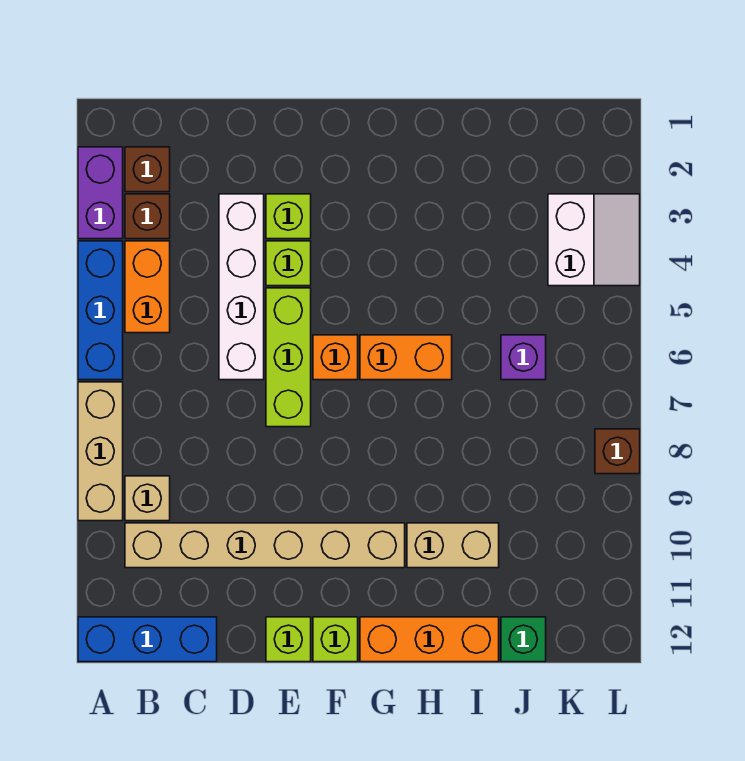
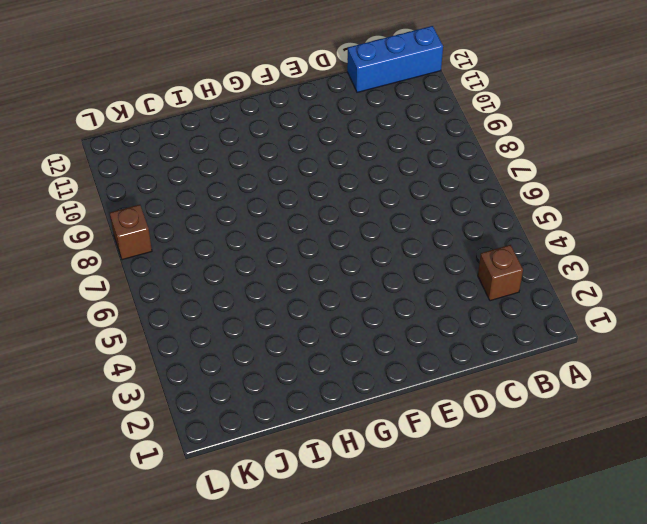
none -> purple 1x2 brick [78,147,123,239]
none -> blue 1x3 brick [78,241,123,380]
none -> tan 1x3 brick [78,382,123,521]

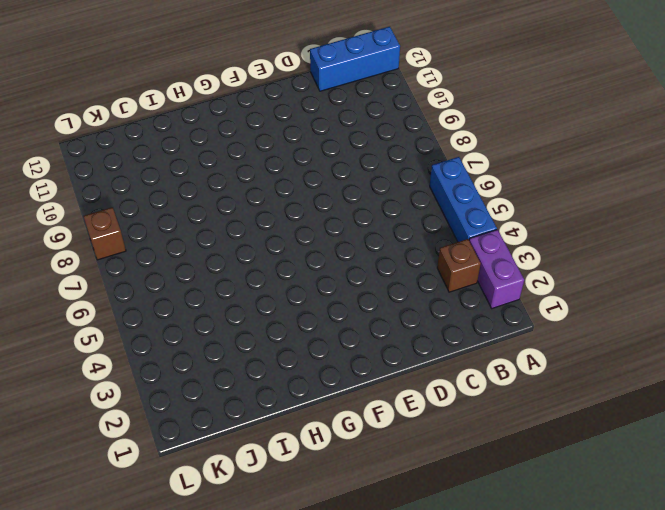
none -> tan 1x3 brick [78,382,123,521]
none -> brown 1x1 brick [125,147,170,192]
none -> orange 1x2 brick [125,241,170,333]

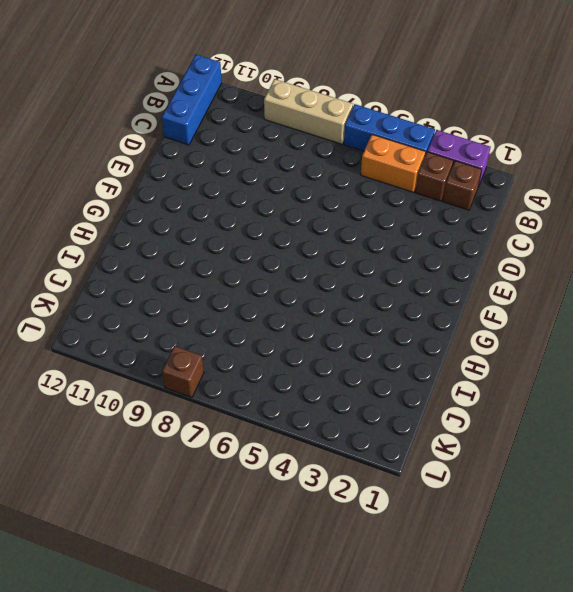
none -> tan 1x1 brick [125,476,170,521]
none -> tan 1x6 brick [125,523,405,568]
none -> white 1x4 brick [219,194,264,380]

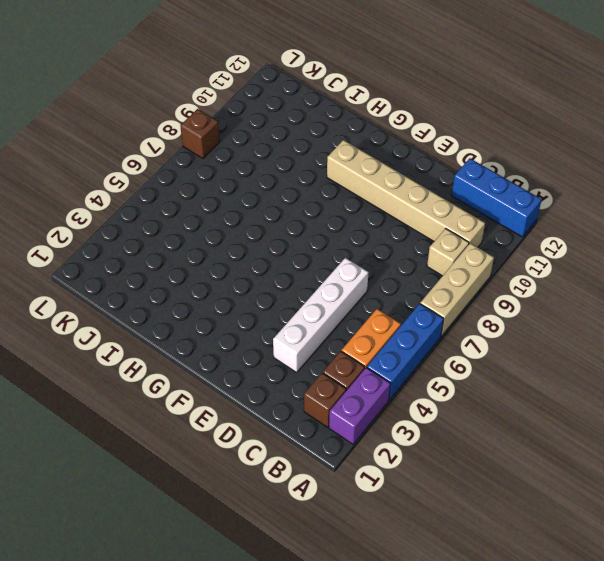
none -> lime 1x1 brick [266,194,311,239]
none -> lime 1x1 brick [266,241,311,286]
none -> lime 1x3 brick [266,288,311,427]

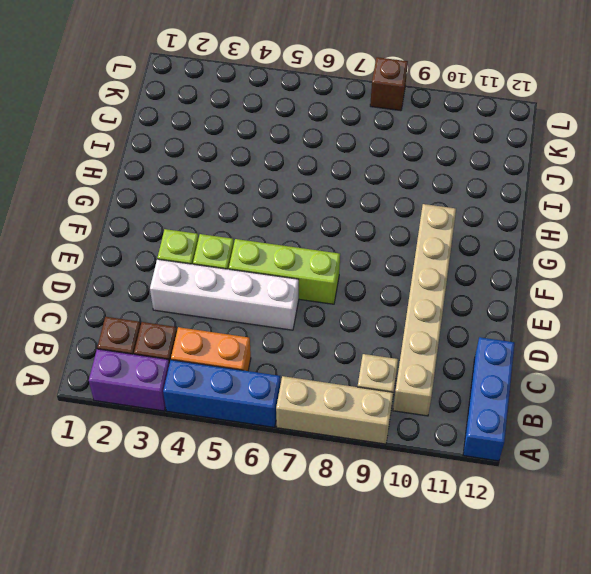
none -> lime 1x1 brick [266,617,311,662]
none -> orange 1x1 brick [313,335,358,380]
none -> lime 1x1 brick [313,617,358,662]

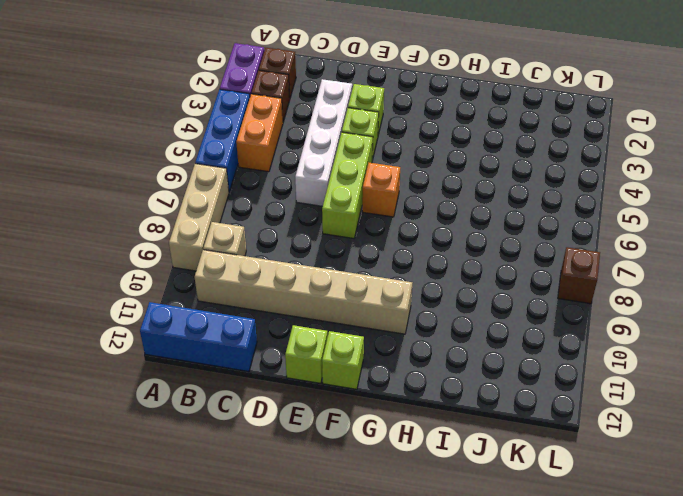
none -> orange 1x2 brick [360,335,452,380]
none -> orange 1x3 brick [360,617,499,662]
none -> tan 1x2 brick [407,523,499,568]

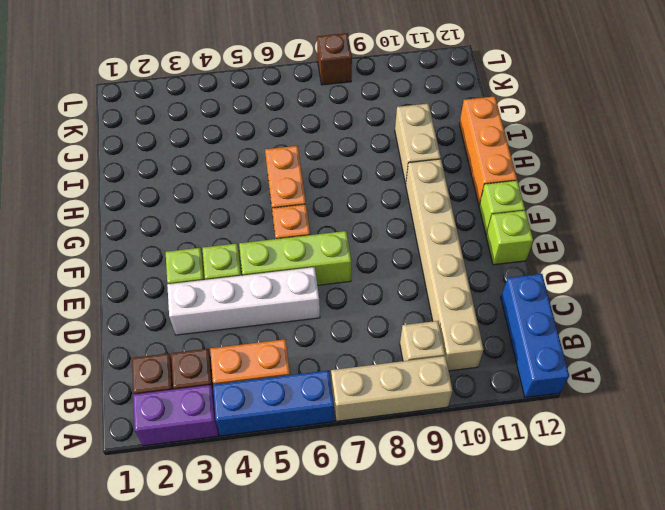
none -> purple 1x1 brick [501,335,546,380]
none -> green 1x1 brick [501,617,546,662]
none -> white 2x2 slope [548,194,640,286]

